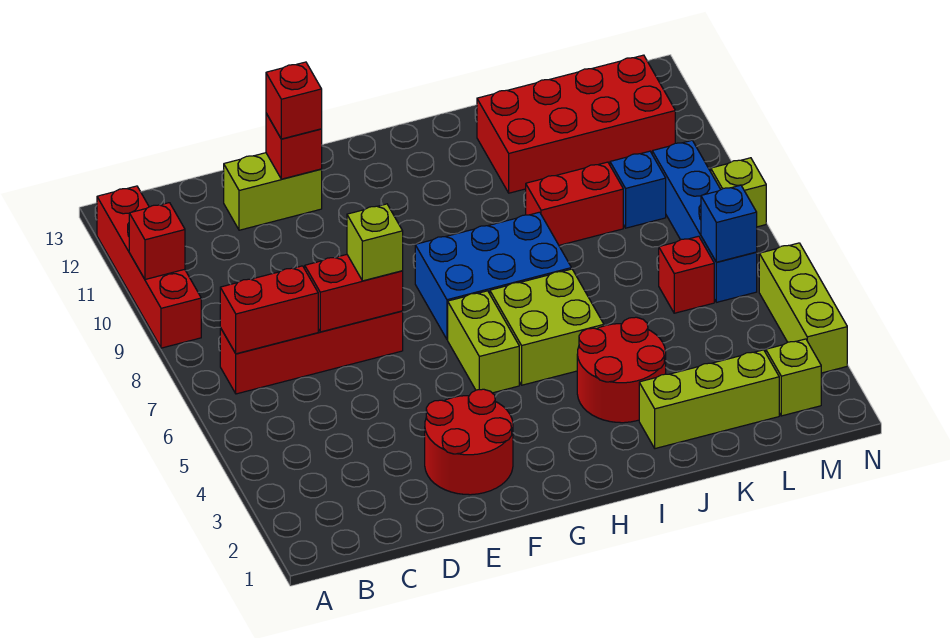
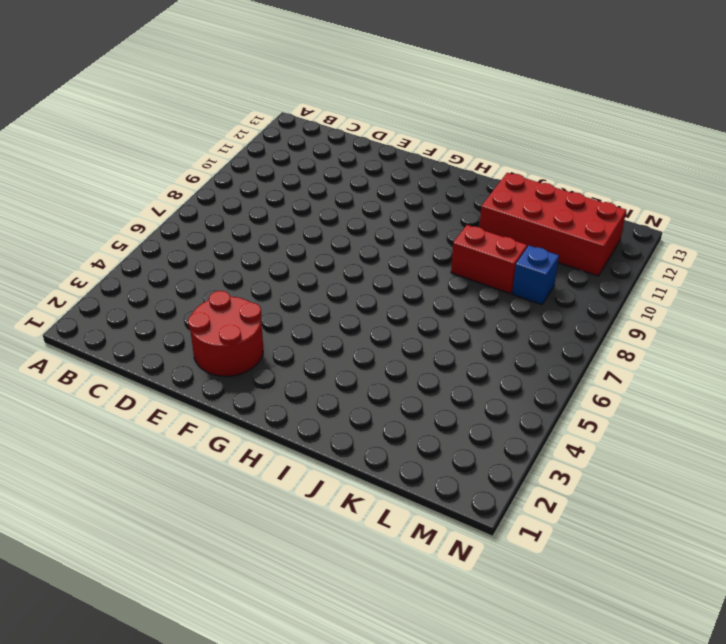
none -> red 1x4 brick [97,186,201,348]
none -> red 1x4 brick [220,311,403,394]
none -> lime 1x2 brick [224,153,322,230]

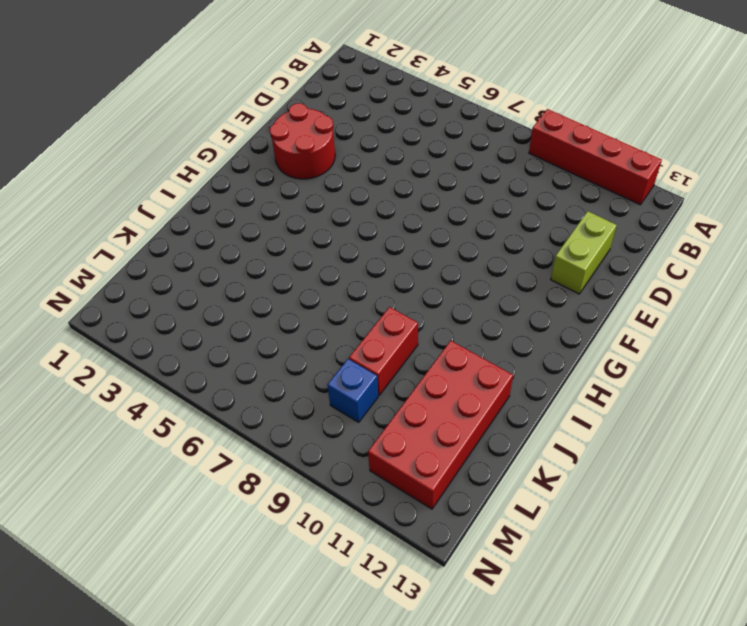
none -> red 1x4 brick [220,311,403,394]
none -> lime 1x2 brick [448,291,519,393]
none -> blue 2x3 brick [415,212,571,339]

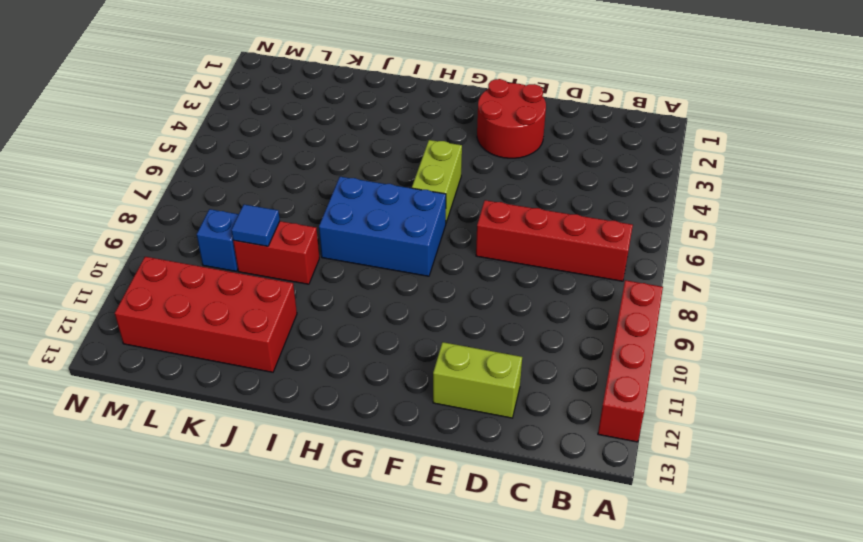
blue 1x1 tile [231,205,280,246] -> none
none -> lime 2x2 brick [490,269,604,385]
none -> red 2x2 round brick [577,317,666,423]
none -> lime 1x3 brick [639,350,779,449]

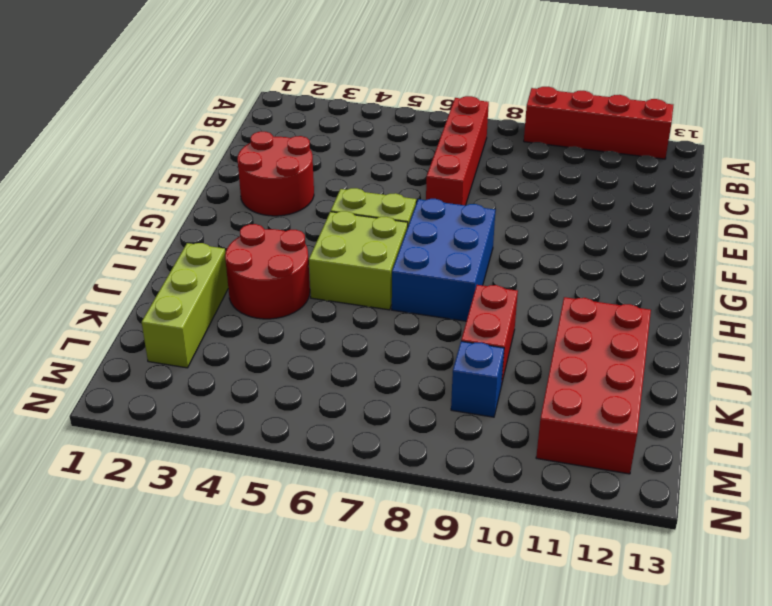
none -> lime 1x2 brick [224,153,322,230]
none -> red 1x1 brick [659,236,714,313]
none -> lime 1x1 brick [766,339,821,416]

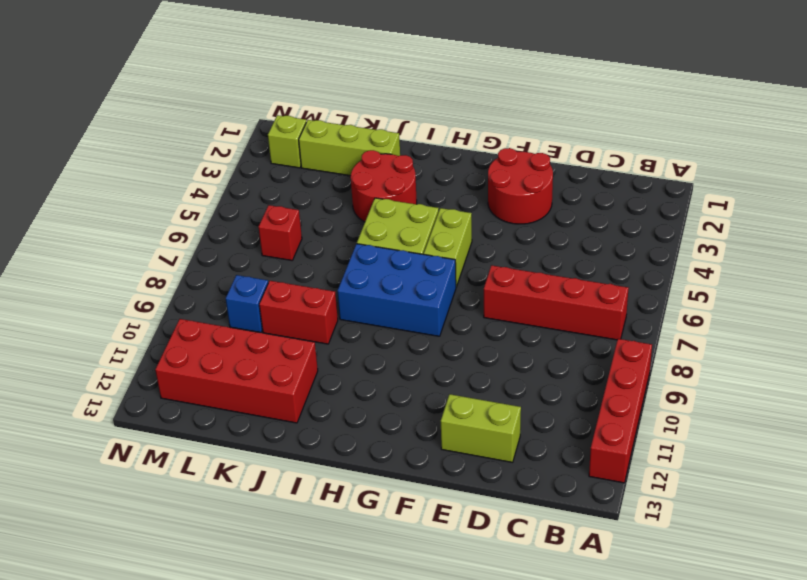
none -> blue 1x4 brick [652,140,757,302]
none -> lime 1x3 brick [759,243,847,373]
none -> lime 1x1 brick [711,158,766,227]

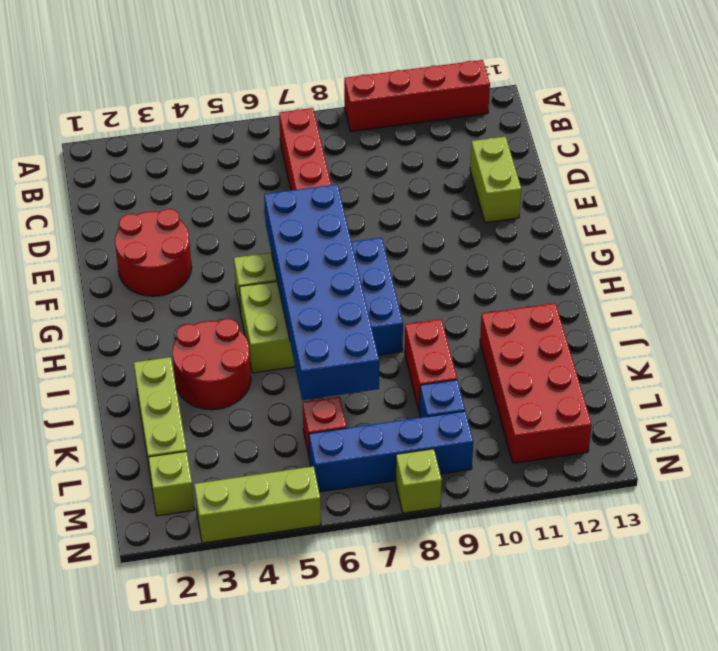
blue 2x6 brick [264,184,379,400] -> none
none -> red 1x1 brick [129,203,185,280]
none -> red 1x2 brick [220,266,318,354]
none -> red 1x2 brick [305,255,403,332]

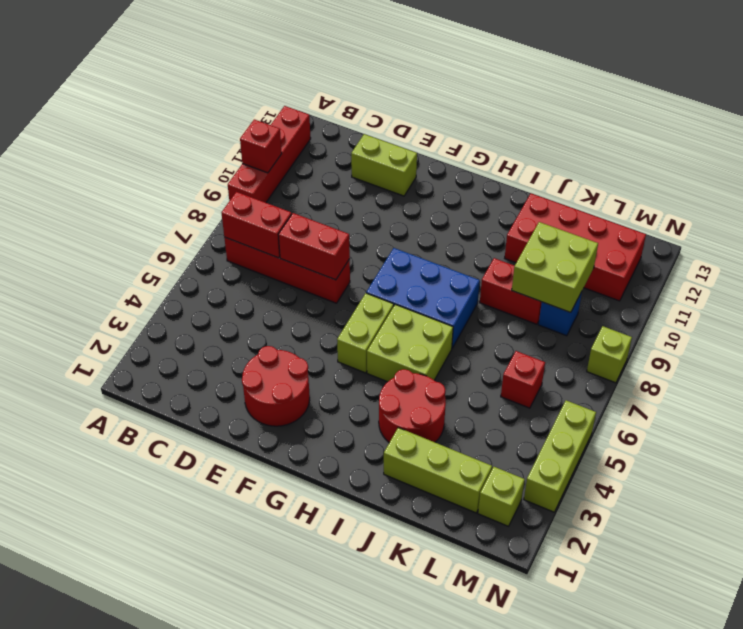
lime 2x2 brick [512,222,598,312] -> none
none -> blue 1x4 brick [652,140,757,302]
none -> red 1x1 brick [266,113,322,179]
none -> blue 1x1 brick [701,185,757,262]

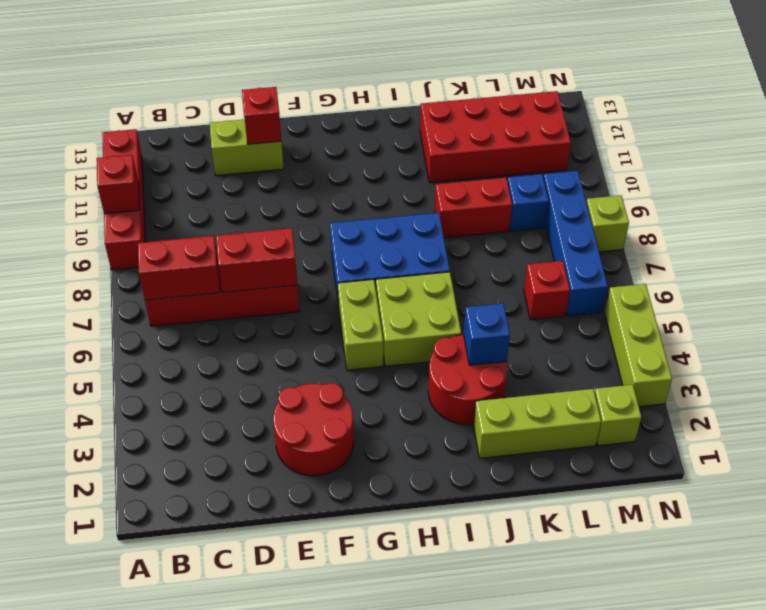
blue 1x1 brick [464,303,510,365] -> blue 1x1 brick moved to [701,185,757,262]
none -> lime 1x1 brick [347,204,403,281]
none -> red 1x1 brick [266,62,322,139]

